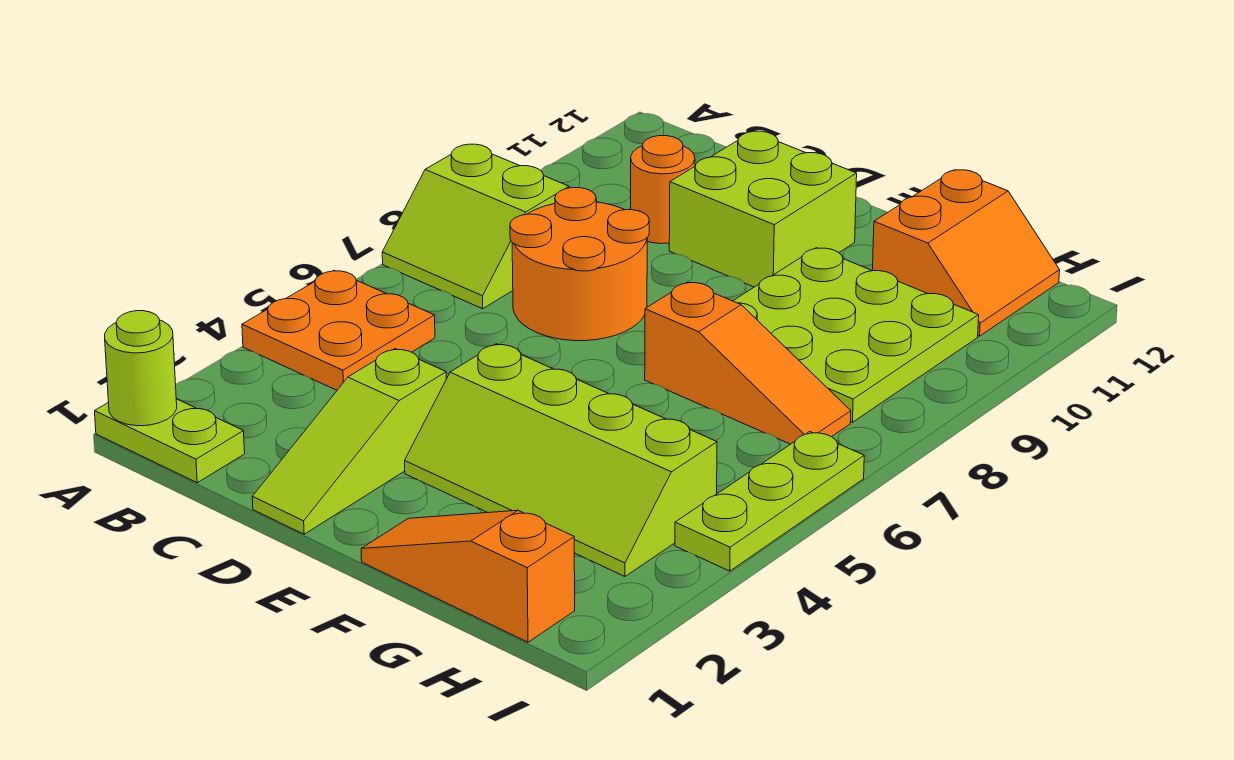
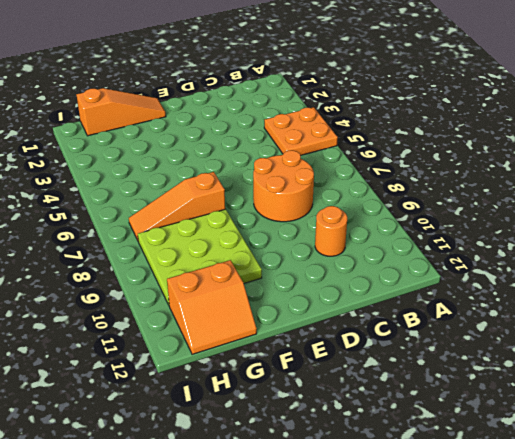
orange 2x2 slope [167,260,257,354] -> orange 2x2 slope turned to [872,170,1060,336]
none -> lime 1x2 plate [95,399,245,483]
none -> lime 2x2 slope [382,144,569,309]
none -> lime 1x3 slope [252,349,446,534]

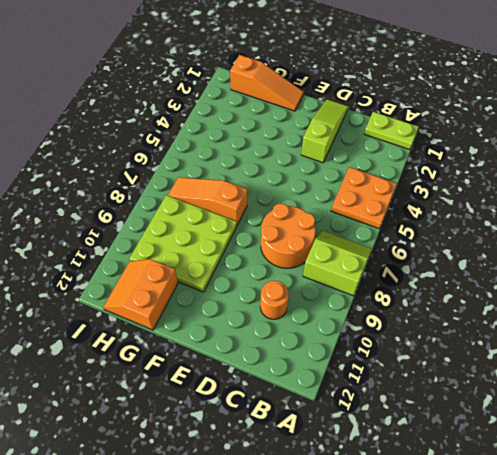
none -> lime 2x2 brick [669,131,857,287]
none -> lime 2x4 slope [405,344,717,576]
none -> lime 1x3 plate [675,432,864,571]

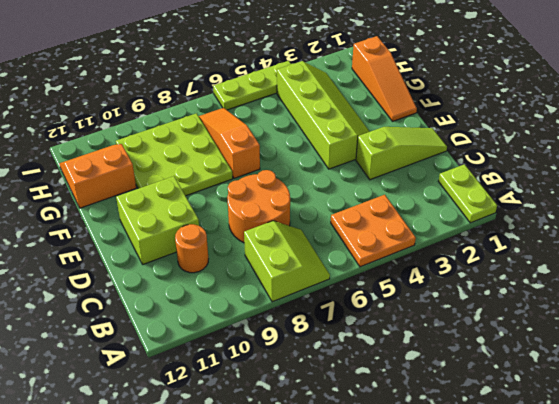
none -> lime 1x1 round brick [105,311,177,426]

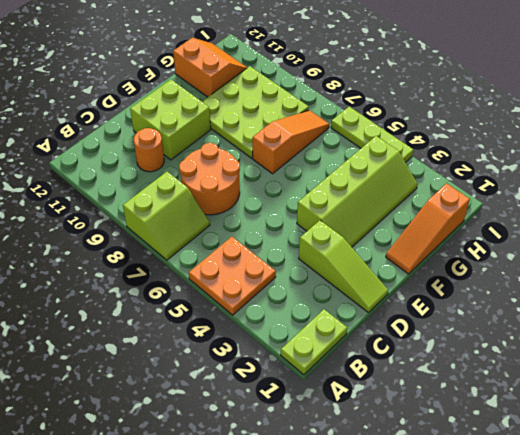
none -> lime 1x1 round brick [105,311,177,426]

